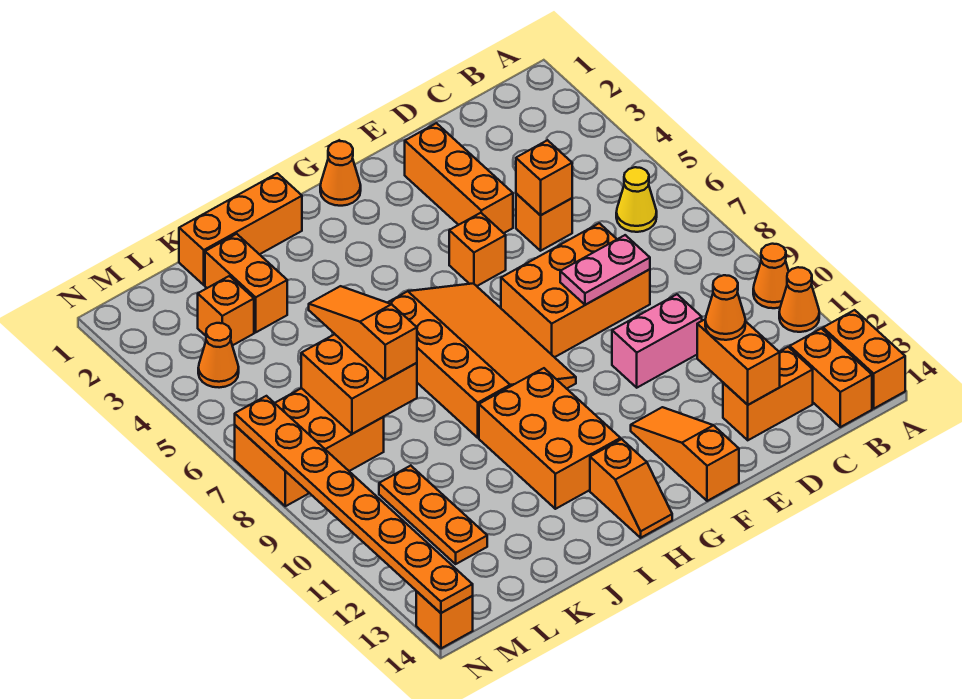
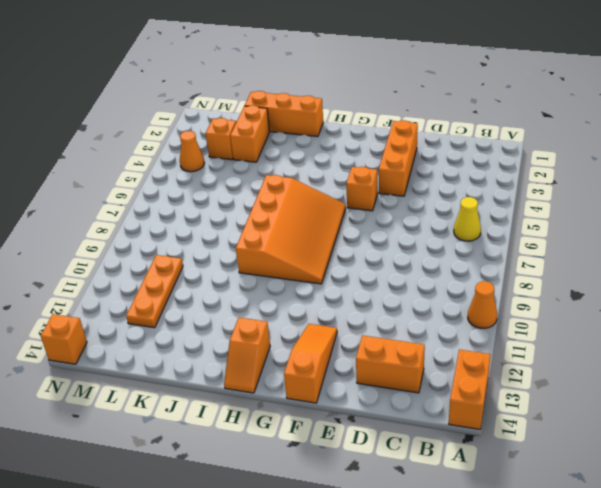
none -> orange 1x1 cone [779,267,819,332]
none -> orange 1x2 brick [790,329,872,427]
none -> orange 1x1 brick [516,193,572,251]
none -> orange 2x3 brick [501,223,650,357]

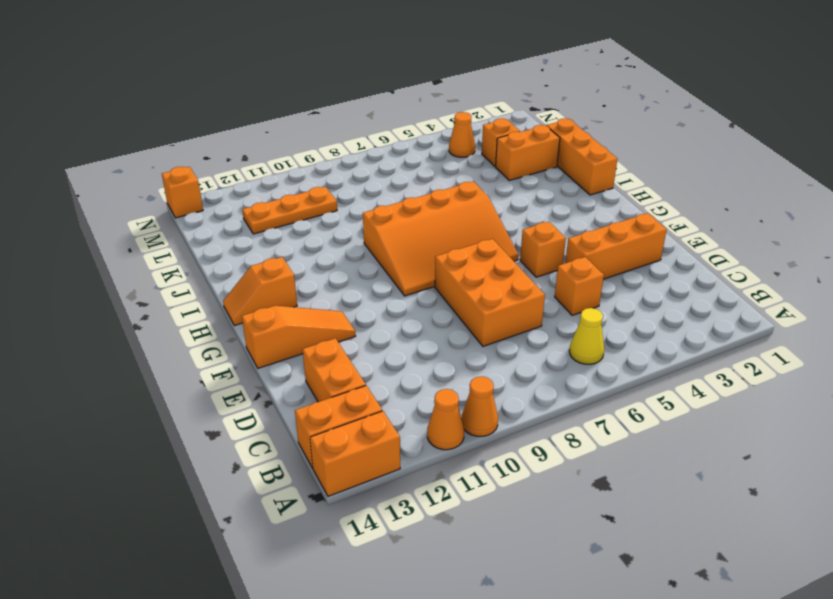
none -> pink 1x2 brick [612,294,702,388]
none -> orange 1x1 cone [320,141,361,206]
none -> orange 2x3 brick [479,368,620,509]
none -> orange 2x3 brick [235,388,384,506]

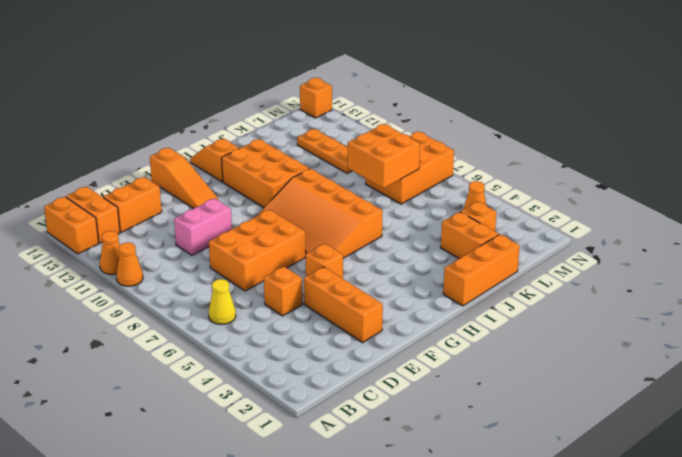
none -> orange 1x1 cone [320,141,361,206]
none -> orange 1x1 brick [516,140,572,215]
none -> pink 1x2 plate [560,235,650,305]
none -> orange 1x2 brick [697,320,780,405]

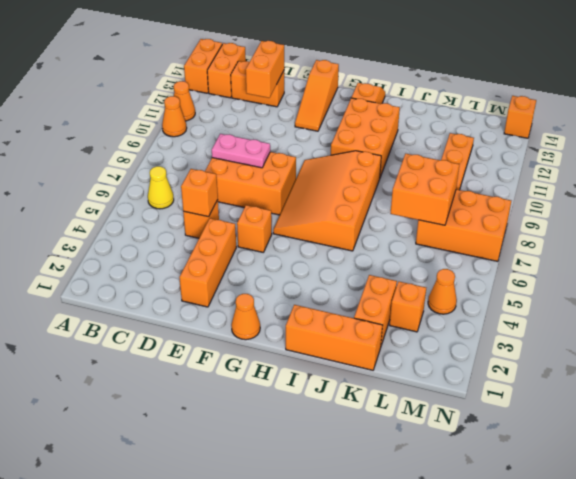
none -> pink 1x2 brick [612,294,702,388]
none -> orange 1x8 plate [235,396,473,613]
none -> orange 1x1 cone [705,275,745,340]
none -> orange 1x3 slope [309,286,417,380]

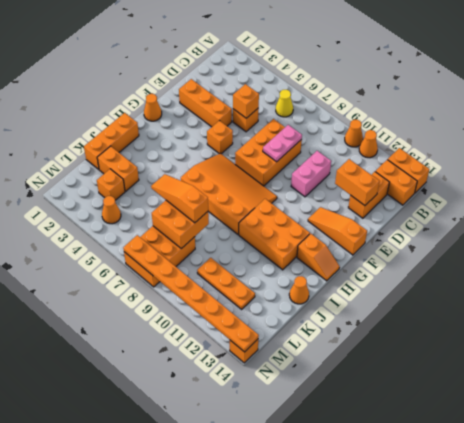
orange 1x1 cone [289,276,309,304] -> orange 1x1 cone moved to [705,275,745,340]

